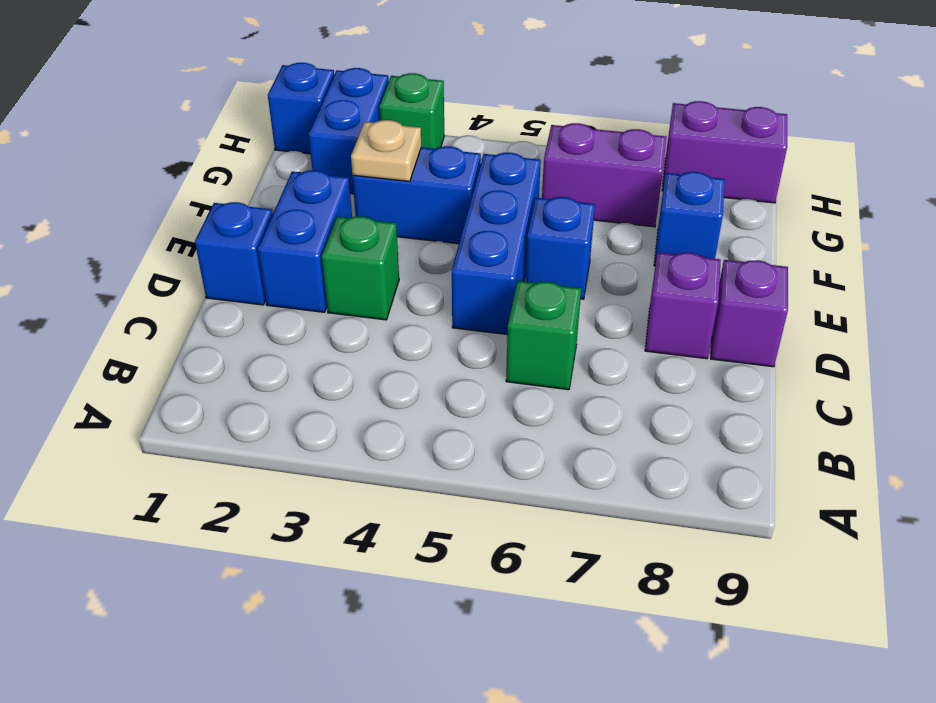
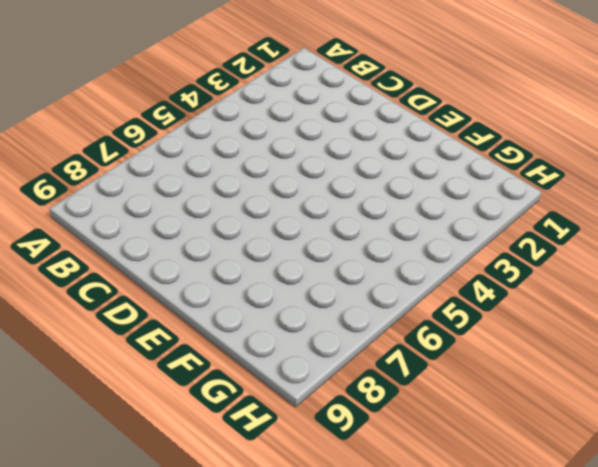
none -> green 1x1 brick [506,281,581,390]
none -> blue 1x1 brick [195,202,273,305]
none -> blue 1x2 brick [258,170,352,312]

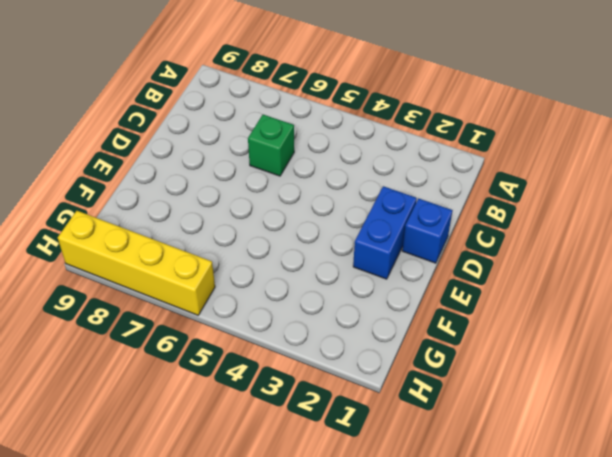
yellow 1x4 brick [58,211,215,315] -> purple 1x2 brick [662,101,787,203]
none -> green 1x1 brick [322,216,399,320]
none -> blue 1x3 brick [452,153,541,335]
none -> purple 1x1 brick [645,252,721,359]

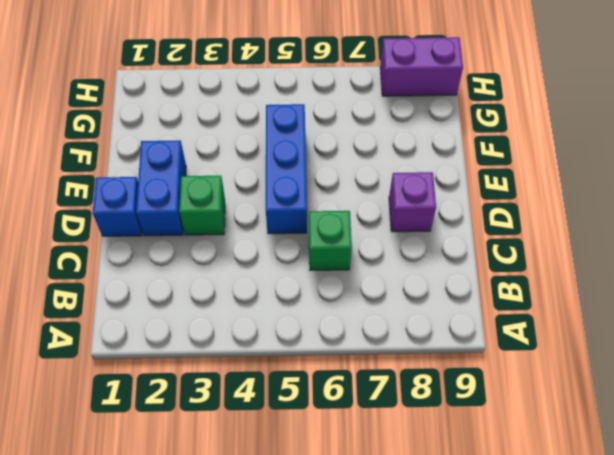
none -> purple 1x1 brick [711,260,788,367]
none -> blue 1x1 brick [525,197,595,299]
none -> blue 1x2 brick [352,146,481,244]

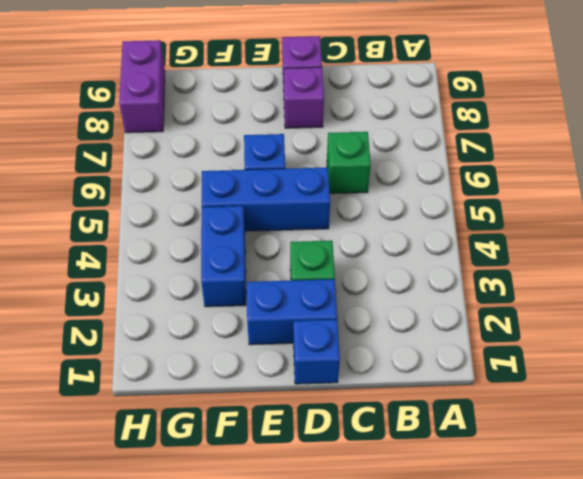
none -> blue 1x1 brick [654,172,725,266]
none -> blue 1x2 brick [309,68,389,194]
none -> purple 1x2 brick [542,123,666,227]

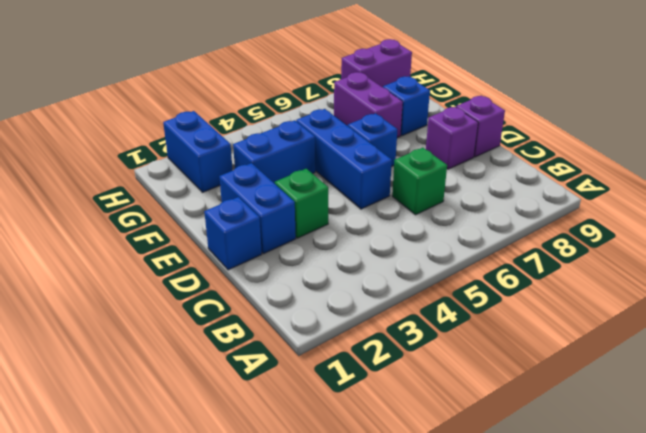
purple 1x2 brick [334,72,403,138] -> purple 1x2 brick turned to [542,123,666,227]
none -> blue 1x1 brick [268,63,334,154]
none -> green 1x1 brick [379,73,444,149]
none -> tan 1x1 plate [351,120,421,181]

